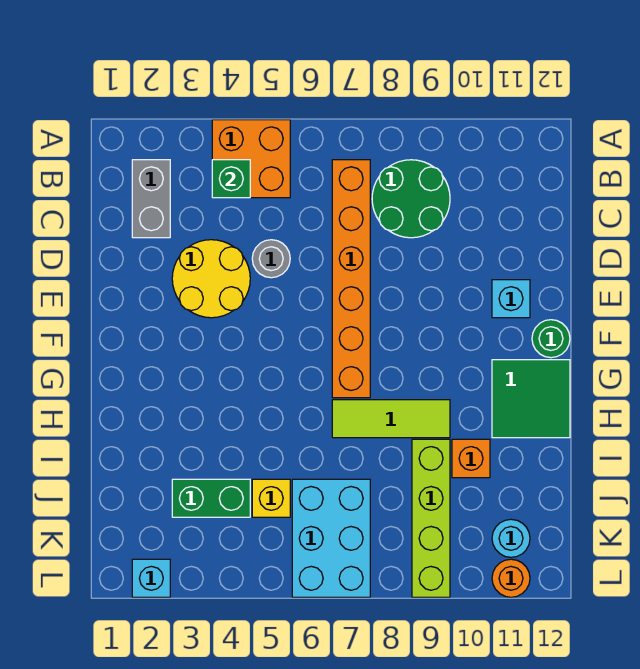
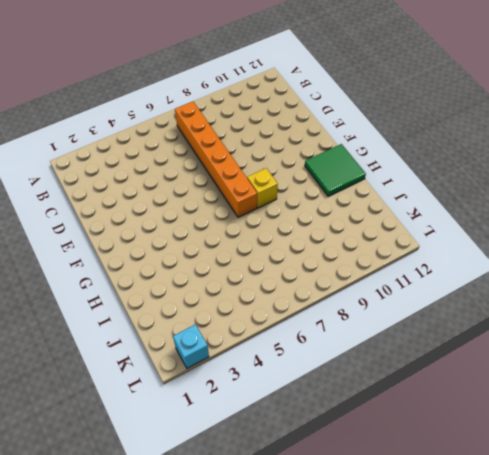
yellow 1x1 brick [247,168,278,208] -> yellow 1x1 brick moved to [252,479,290,517]
none -> orange 2x2 brick [212,120,290,198]
none -> grey 1x2 brick [132,160,170,238]
none -> green 2x2 round brick [372,160,450,238]

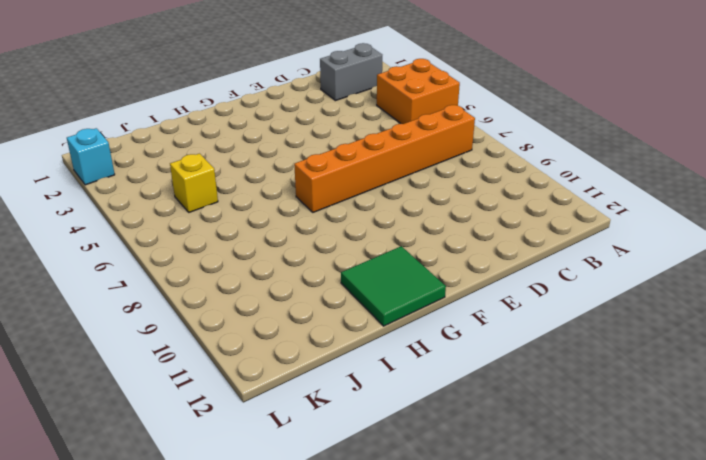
none -> green 2x2 round brick [372,160,450,238]
none -> yellow 2x2 round brick [172,240,250,318]
none -> grey 1x1 round brick [252,240,290,278]

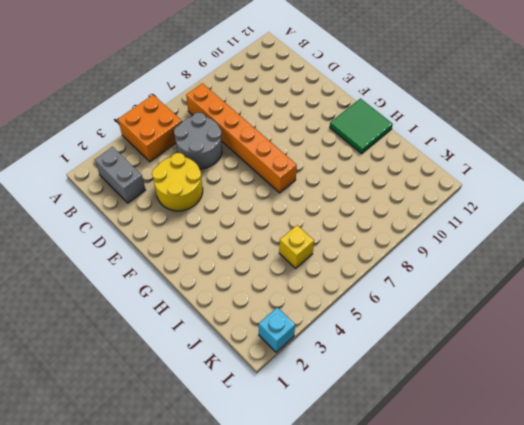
grey 2x2 round brick [174,113,222,169] -> grey 1x1 round brick [252,240,290,278]
none -> green 2x2 round brick [372,160,450,238]
none -> cyan 1x1 brick [492,280,530,318]
none -> green 1x1 round brick [532,320,570,358]

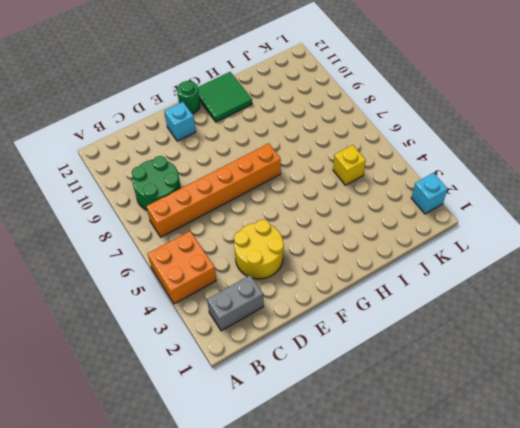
none -> grey 1x1 round brick [252,240,290,278]
none -> lime 1x3 tile [332,400,450,438]
none -> lime 1x4 brick [412,439,450,597]

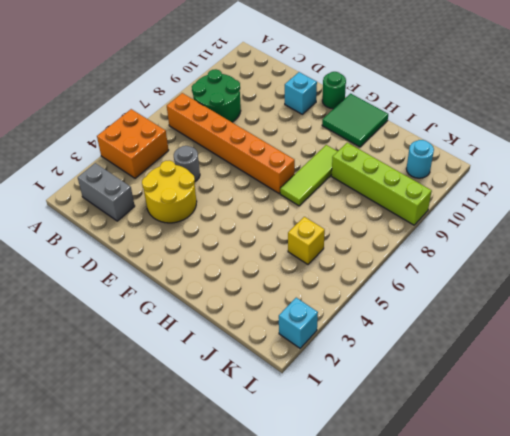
none -> orange 1x1 brick [452,439,490,478]
none -> green 1x2 brick [172,479,250,517]
none -> cyan 2x3 brick [292,479,370,597]

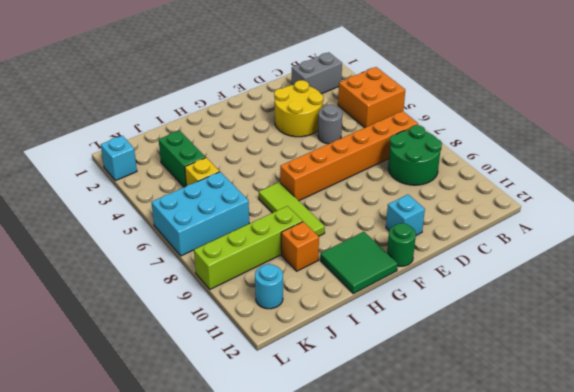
none -> orange 1x1 round brick [492,559,530,597]
none -> green 1x1 brick [212,160,250,198]

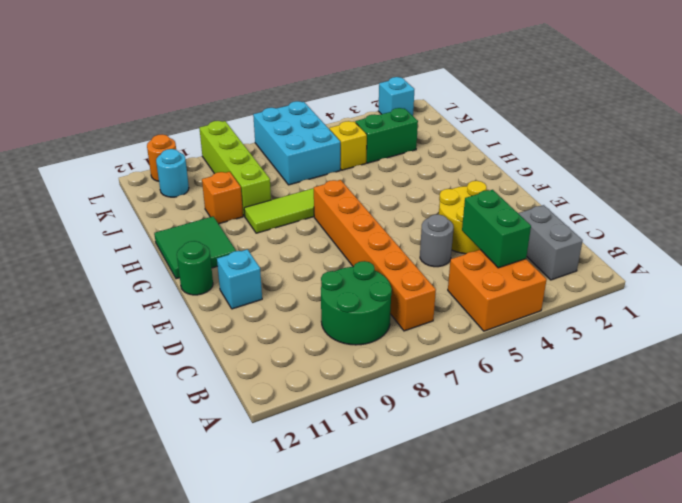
green 1x2 brick [462,190,531,268] -> green 1x1 brick [212,160,250,198]

